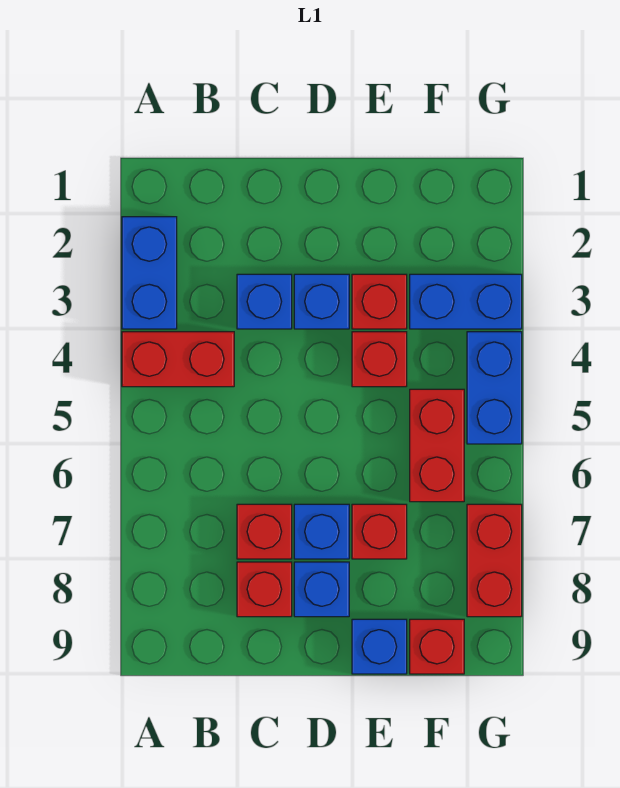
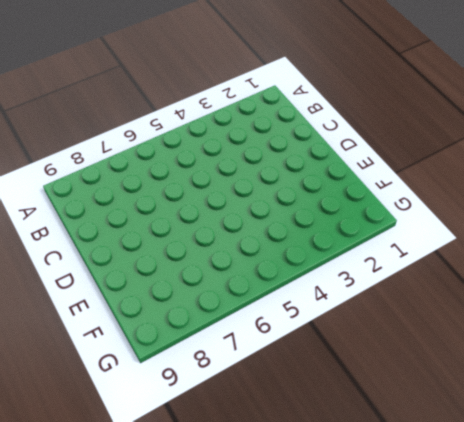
none -> blue 1x2 brick [122,217,177,329]
none -> red 1x2 brick [122,332,234,387]
none -> blue 1x1 brick [237,274,292,329]

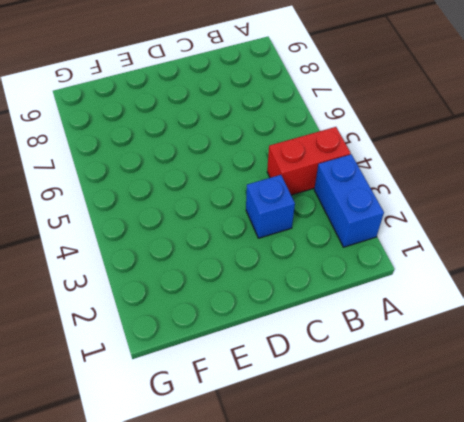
none -> red 1x1 brick [237,504,292,559]
none -> red 1x1 brick [237,562,292,617]
none -> blue 1x1 brick [294,274,349,329]

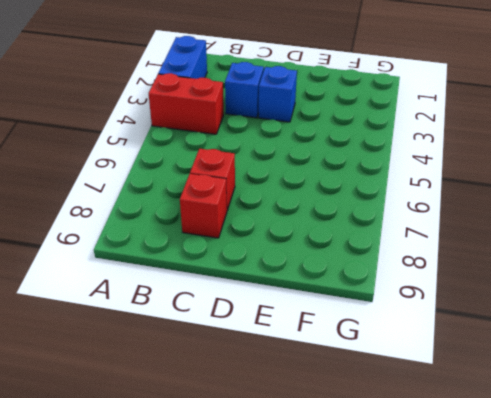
none -> blue 1x1 brick [294,504,349,559]
none -> blue 1x1 brick [294,562,349,617]
none -> red 1x1 brick [352,274,407,329]

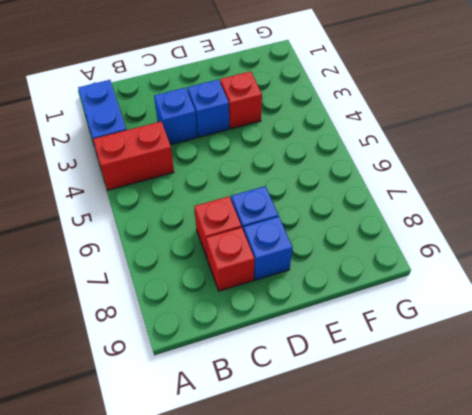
none -> red 1x1 brick [352,332,407,387]
none -> red 1x1 brick [352,504,407,559]
none -> blue 1x1 brick [352,619,407,674]

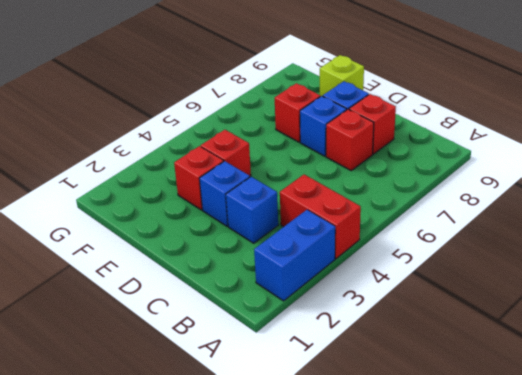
lime 1x1 brick [319,55,364,97] -> blue 1x1 brick [352,619,407,674]
none -> blue 1x2 brick [410,274,522,329]
none -> red 1x2 brick [410,389,464,502]
none -> red 1x1 brick [410,619,464,674]

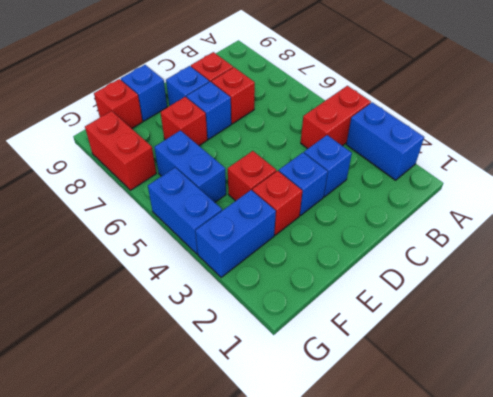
blue 1x2 brick [154,130,226,202] -> red 1x2 brick [410,389,464,502]

